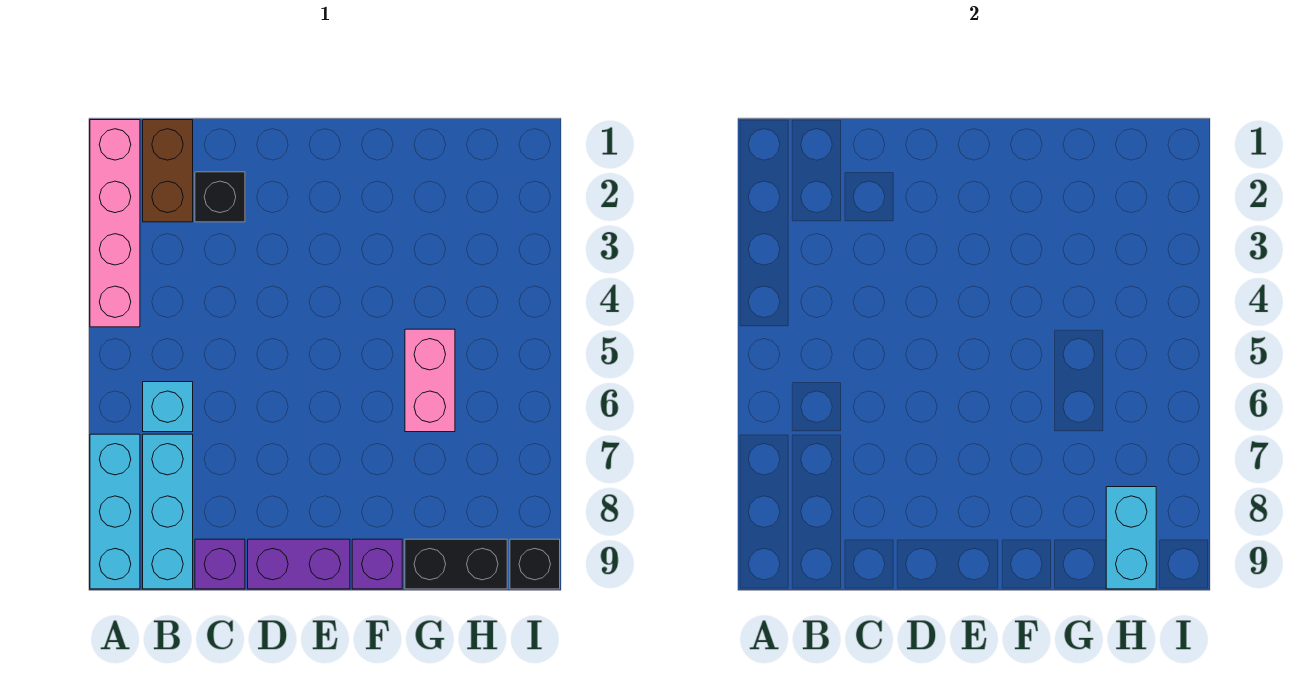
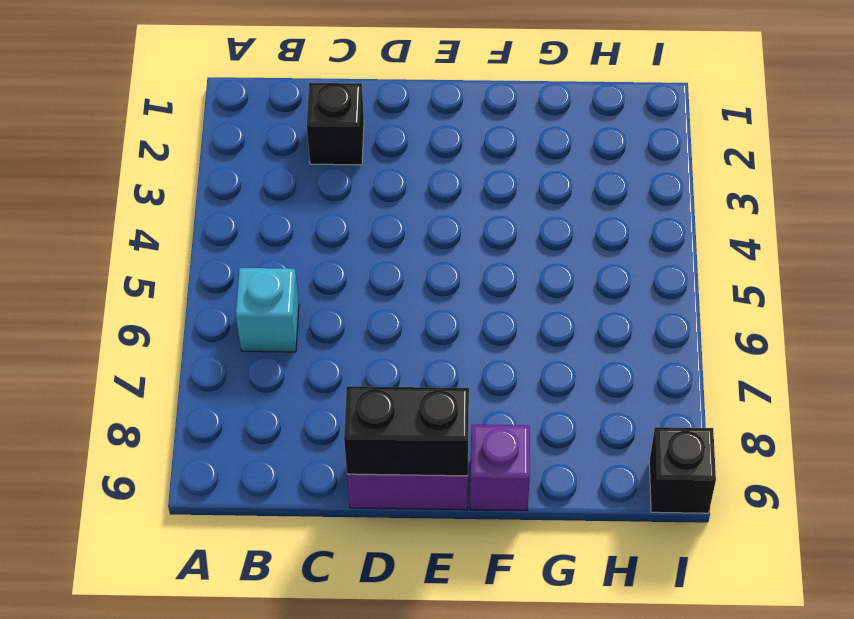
black 1x2 brick [344,386,469,476] -> black 1x2 brick moved to [405,539,507,589]
none -> pink 1x4 brick [90,120,140,327]
none -> cyan 1x3 brick [90,434,140,589]
none -> brown 1x2 brick [143,120,193,222]

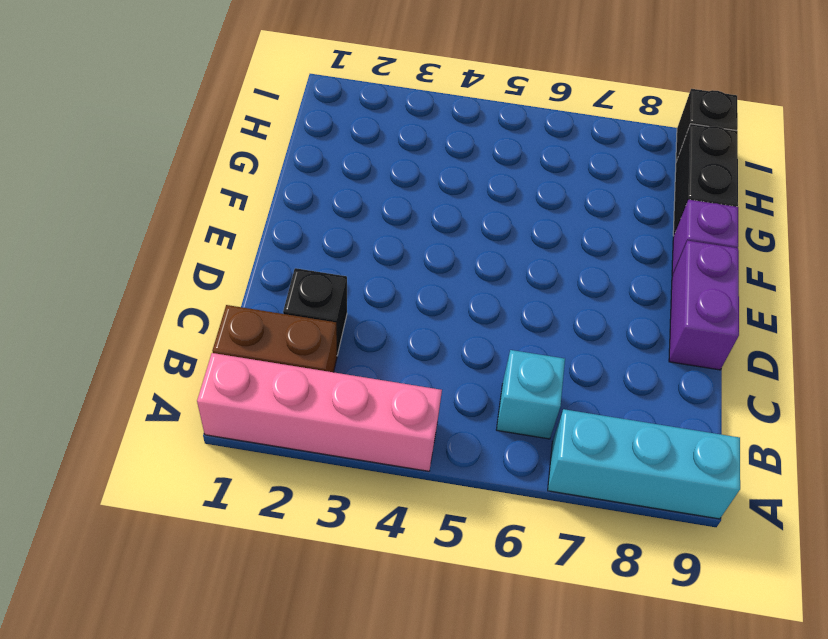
none -> cyan 1x3 brick [143,434,193,589]
none -> purple 1x1 brick [195,539,245,589]
none -> pink 1x2 brick [405,329,455,432]

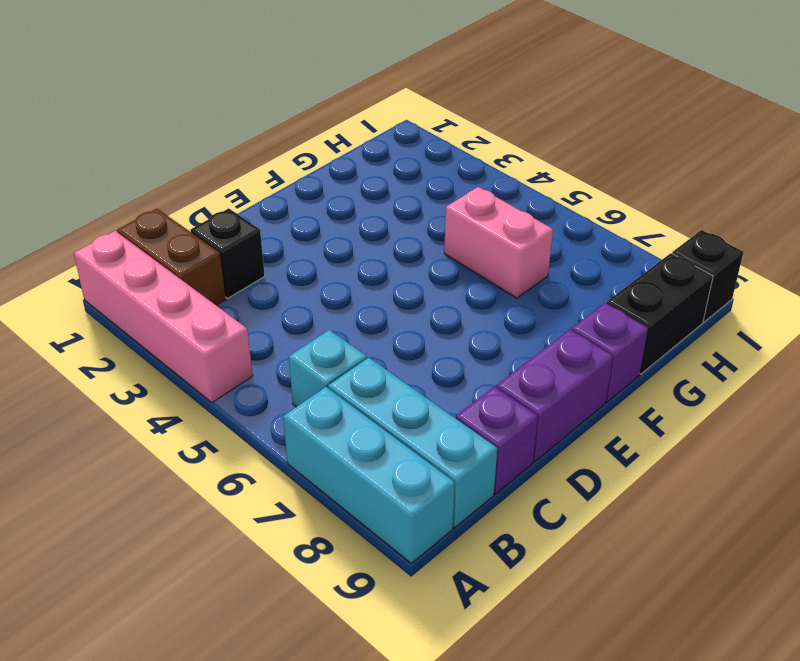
none -> cyan 1x2 brick [1106,487,1156,589]

